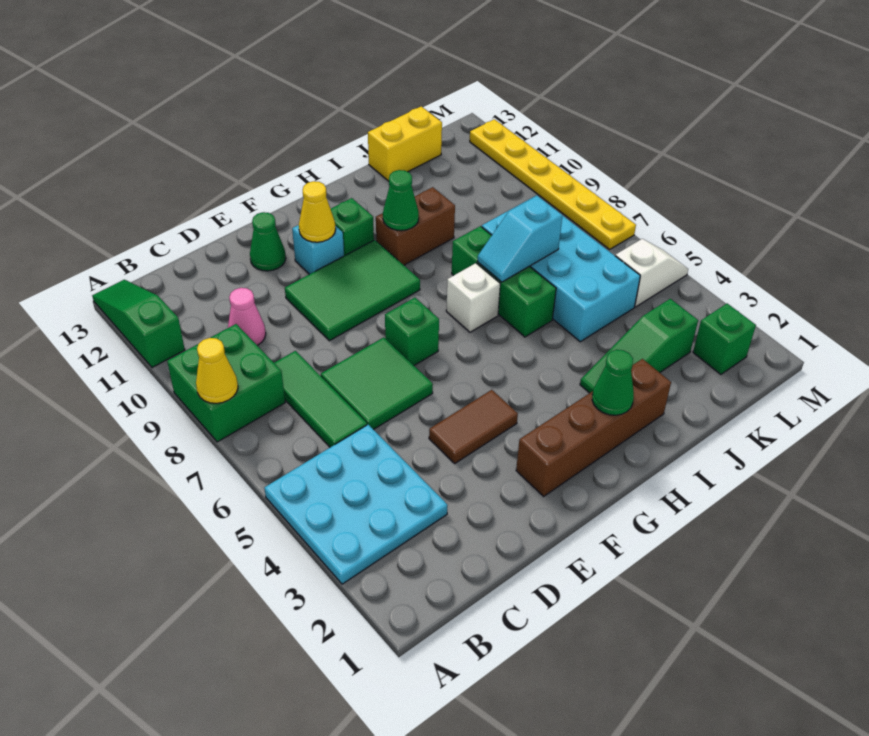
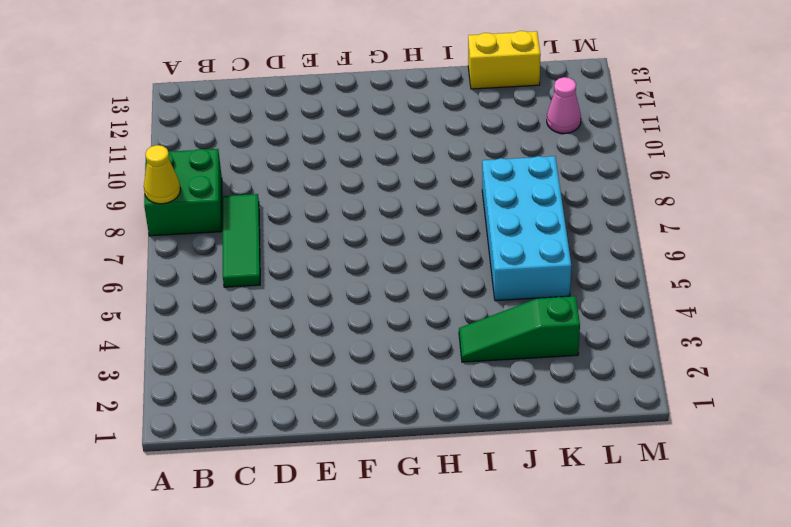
pink 1x1 cone [547,77,581,133] -> pink 1x1 cone moved to [228,288,266,346]
none -> cyan 3x3 plate [264,425,448,584]
none -> green 1x3 slope [92,280,185,368]
none -> green 2x2 tile [321,337,433,430]

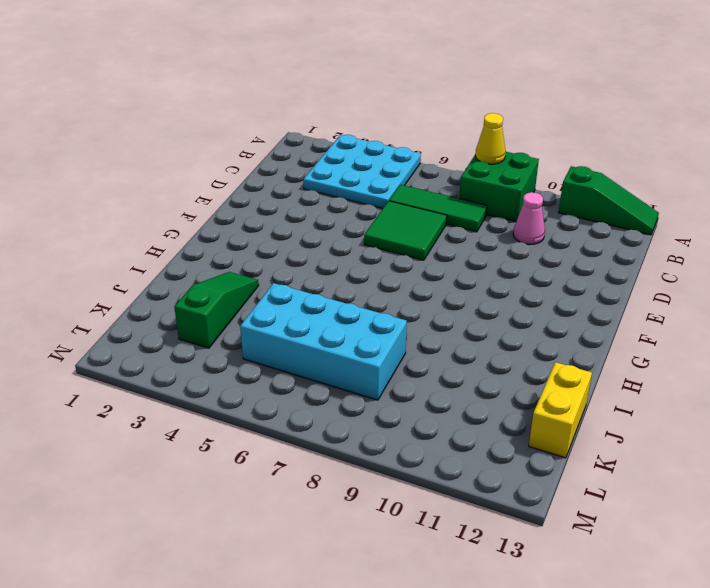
none -> brown 1x2 tile [429,390,518,463]
none -> green 2x3 tile [285,240,420,341]
none -> green 1x1 cone [250,212,286,271]

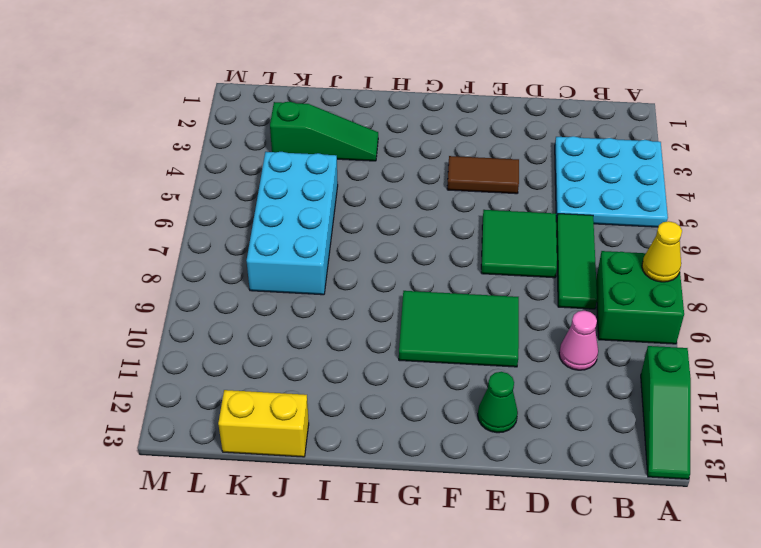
none -> brown 1x4 brick [516,359,671,496]
none -> green 1x1 brick [385,298,439,365]
none -> cyan 1x1 brick [292,225,344,274]

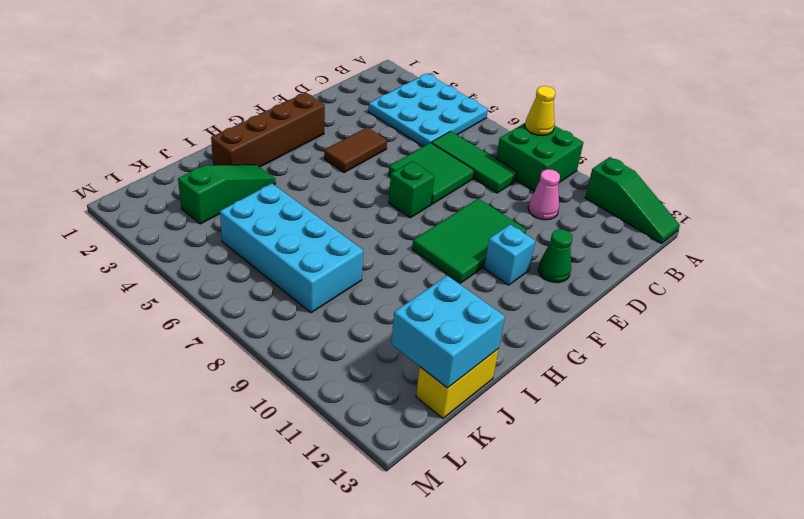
cyan 2x2 brick [391,276,505,388] -> none
none -> green 1x1 brick [331,198,374,256]
none -> white 1x1 brick [446,263,500,332]
none -> brown 1x2 brick [376,187,455,265]

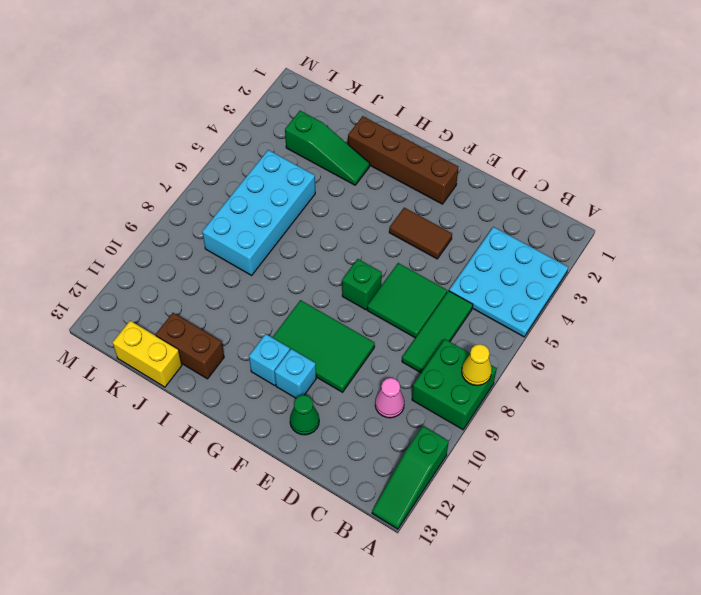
cyan 1x1 brick [249,334,290,386] -> green 1x1 brick [331,198,374,256]
brown 1x2 brick [156,313,224,379] -> brown 1x2 brick moved to [376,187,455,265]
none -> white 1x1 brick [446,263,500,332]
none -> green 1x3 brick [452,226,556,337]
none -> green 1x1 brick [693,304,756,374]

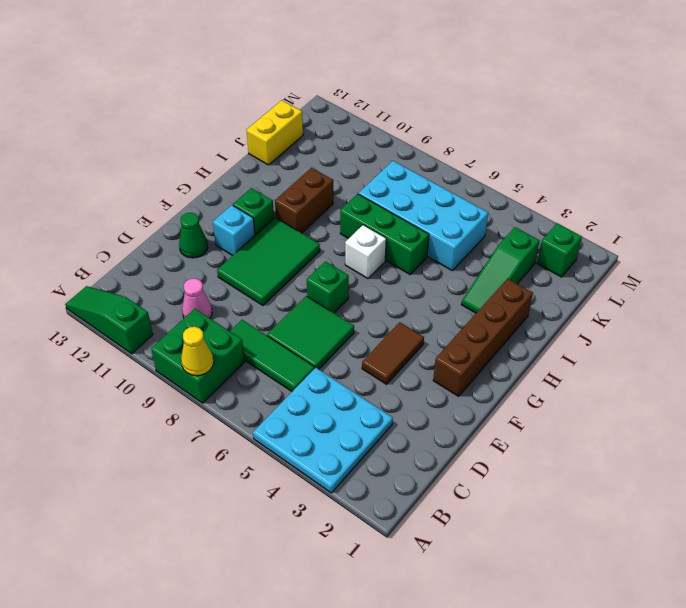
none -> white 1x2 slope [615,239,688,307]
none -> yellow 1x6 plate [470,119,636,249]
none -> yellow 1x1 cone [299,181,336,242]

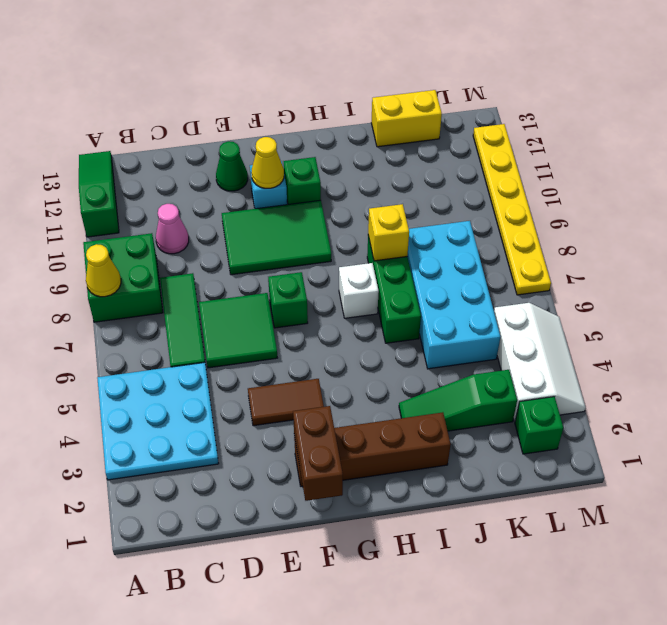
brown 1x2 brick [293,406,343,501] -> brown 1x2 brick turned to [376,187,455,265]
yellow 1x1 brick [368,204,409,261] -> none
white 2x3 slope [494,303,586,421] -> white 1x2 slope [615,239,688,307]
none -> green 1x1 cone [592,350,634,415]
none -> green 1x1 cone [383,170,419,231]
none -> cyan 1x2 slope [478,196,563,282]

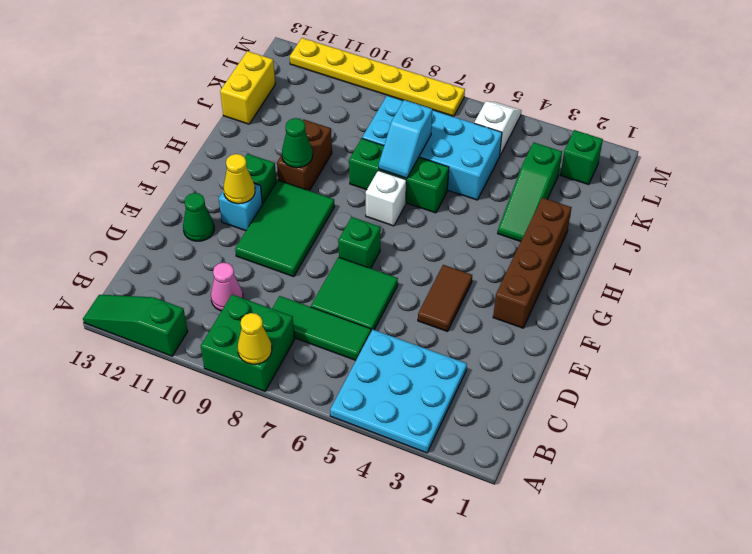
none -> green 1x1 cone [592,350,634,415]

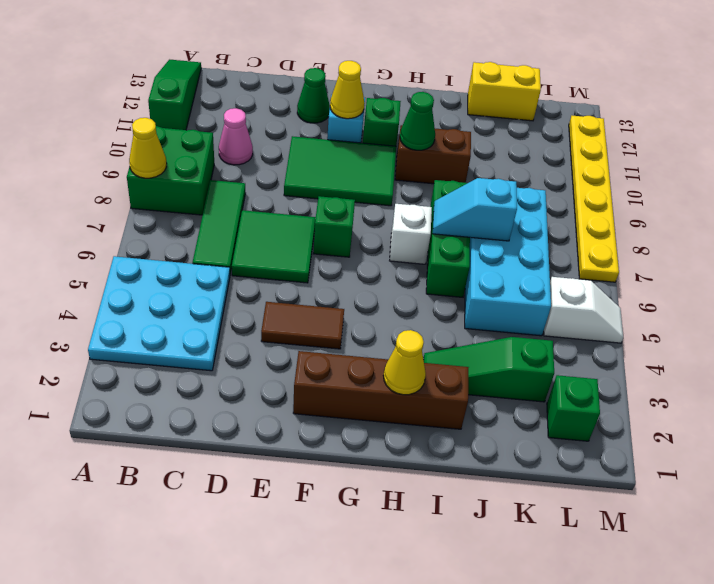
yellow 1x1 cone [383,330,426,395] -> green 1x1 cone [592,350,634,415]

